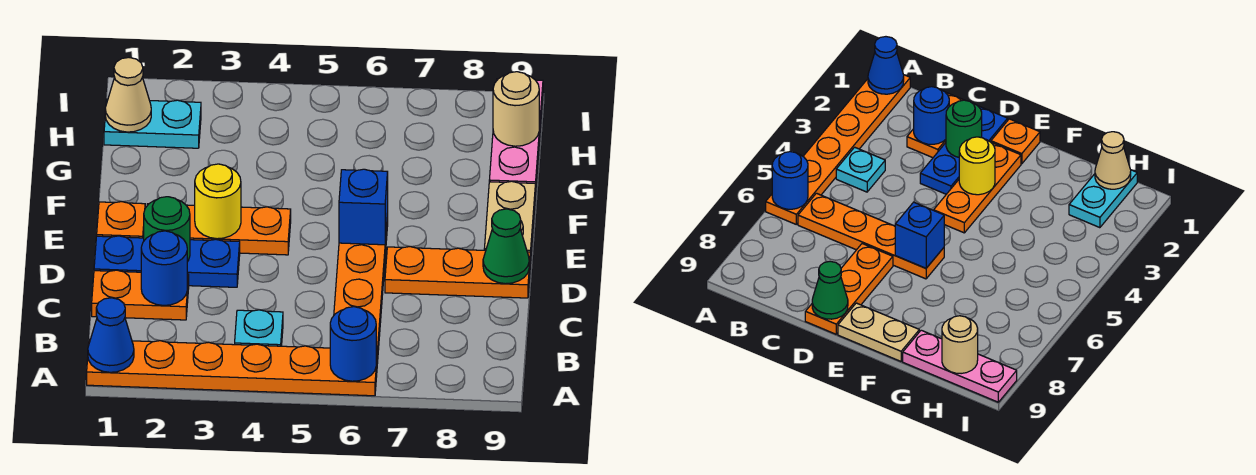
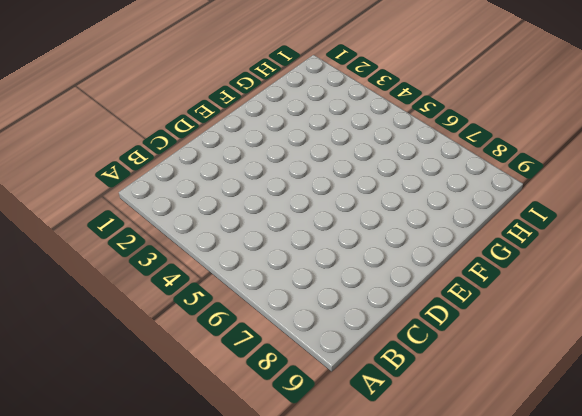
none -> orange 1x6 plate [87,339,378,396]
none -> cyan 1x1 plate [235,310,283,346]
none -> orange 1x4 plate [334,214,388,350]

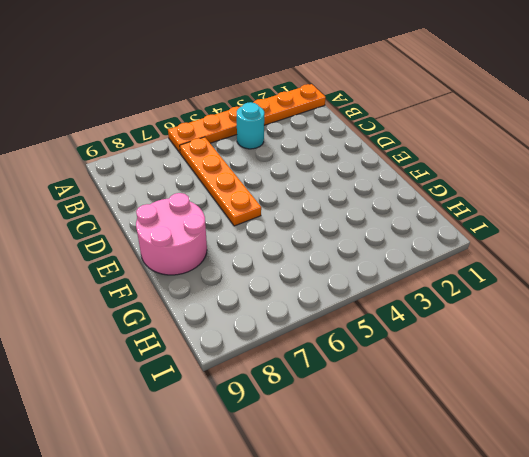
cyan 1x1 round brick [237,102,264,149] -> cyan 1x1 plate [235,310,283,346]
pink 2x2 round brick [136,193,207,275] -> tan 1x2 plate [484,181,535,263]
none -> orange 1x2 plate [92,270,189,320]
none -> blue 1x3 plate [94,236,240,287]
none -> orange 1x3 plate [385,247,530,298]

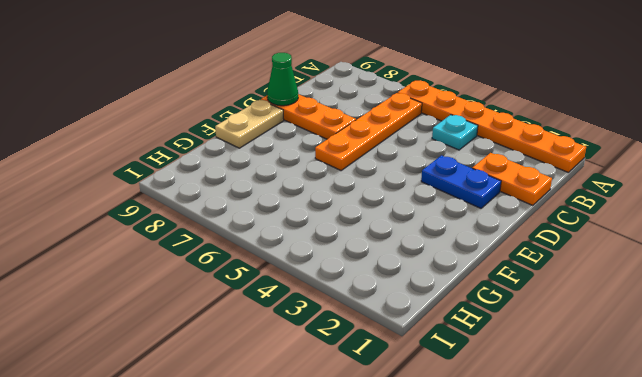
blue 1x2 plate [421,155,501,208] -> blue 1x3 plate [94,236,240,287]
none -> orange 1x1 plate [97,202,145,238]
none -> orange 1x3 plate [147,204,291,255]
none -> pink 1x3 plate [489,79,543,195]

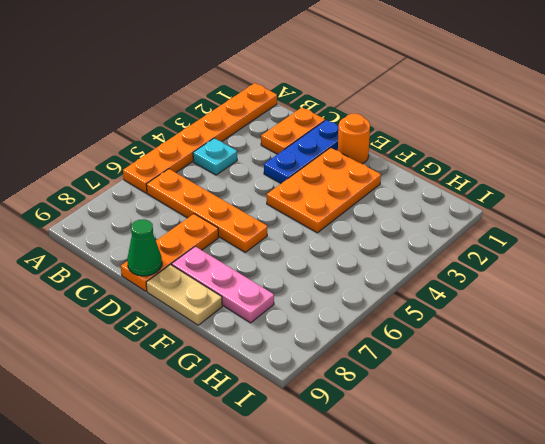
orange 1x1 round brick [338,114,370,164] -> orange 1x1 plate [97,202,145,238]
orange 2x3 plate [267,148,381,233] -> orange 1x3 plate [147,204,291,255]
pink 1x3 plate [172,246,274,323] -> pink 1x3 plate moved to [489,79,543,195]
none -> cyan 1x2 plate [104,99,201,148]
none -> blue 1x1 cone [88,298,134,372]
none -> blue 1x1 round brick [330,307,376,381]

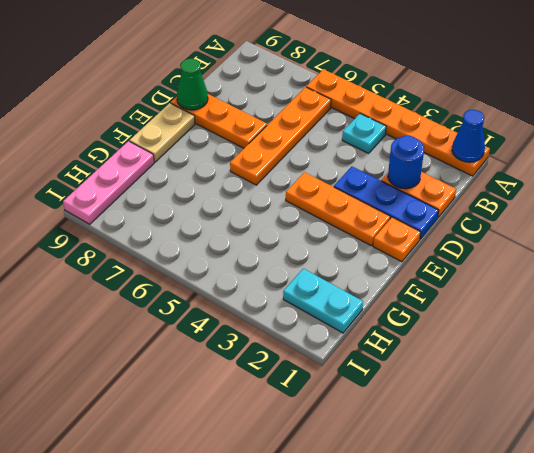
none -> blue 1x1 round brick [330,307,376,381]
none -> green 1x1 round brick [144,197,190,262]
none -> yellow 1x1 round brick [195,164,241,239]

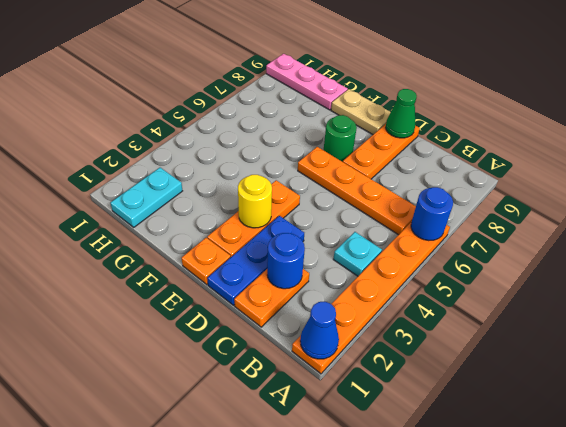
green 1x1 round brick [324,115,357,162] -> green 1x1 round brick moved to [144,197,190,262]
none -> blue 1x1 brick [339,169,388,245]
none -> tan 1x1 cone [105,58,151,132]
none -> tan 1x1 round brick [493,72,539,146]

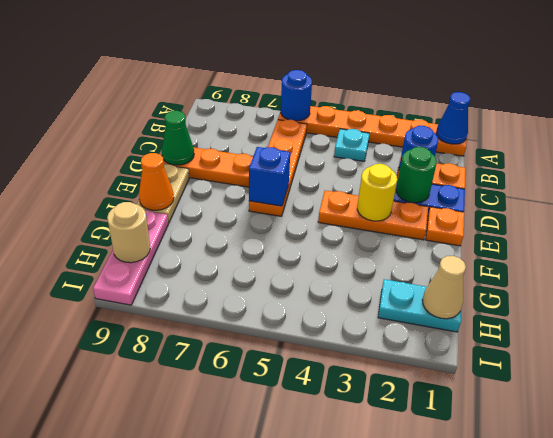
orange 1x1 cone [139,153,174,210] -> none

